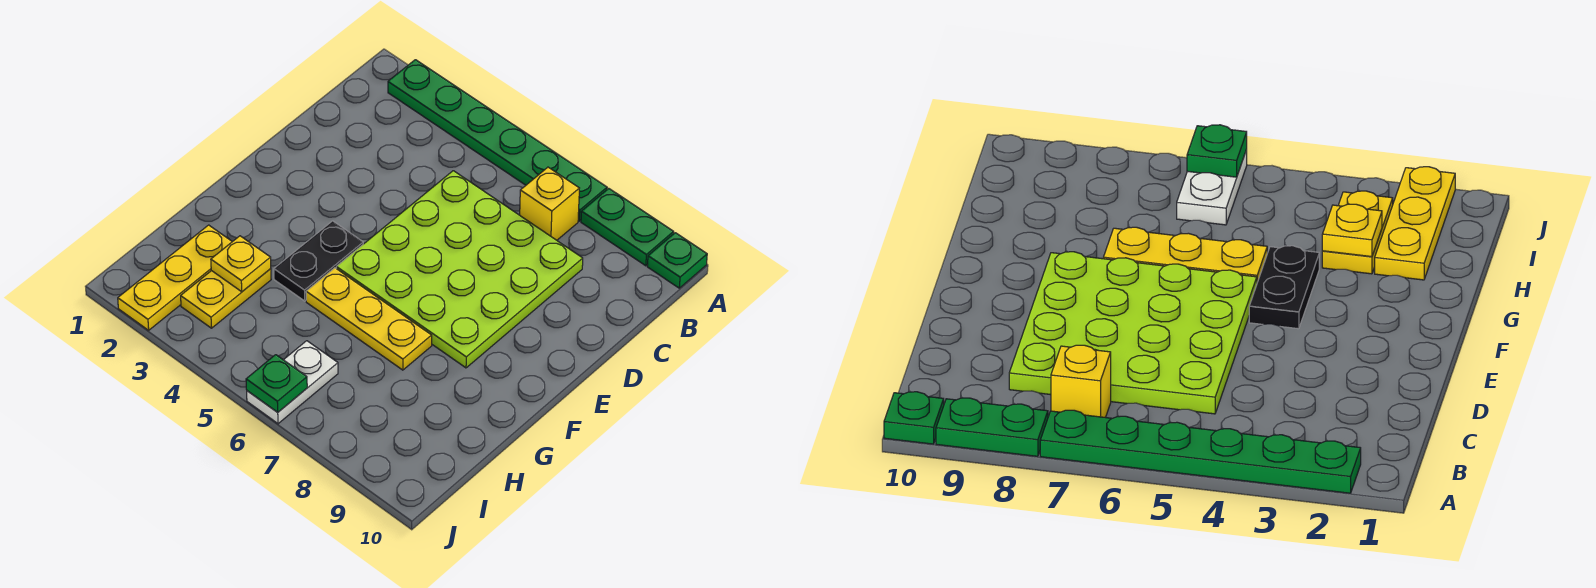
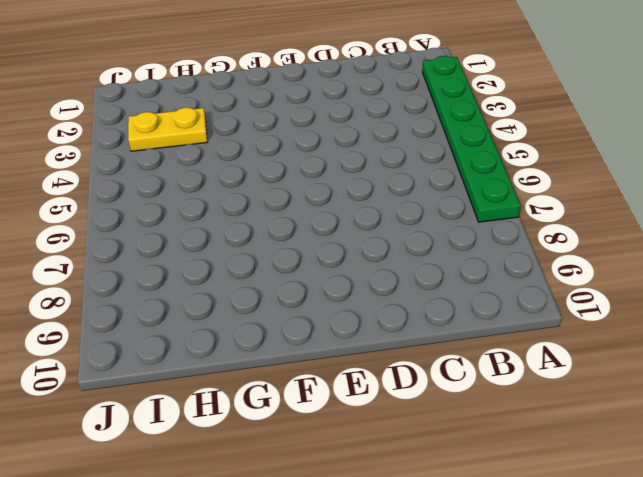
none -> green 1x2 plate [581,188,674,266]
none -> green 1x1 plate [647,233,707,288]
none -> yellow 1x1 brick [520,167,579,240]

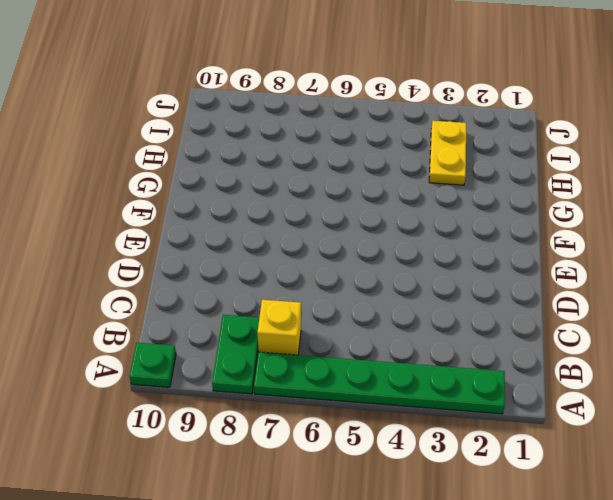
green 1x2 plate [212,315,259,394] -> green 1x2 plate turned to [581,188,674,266]
none -> lime 4x4 plate [336,171,583,368]
none -> black 1x2 plate [274,221,363,301]
none -> yellow 1x3 plate [306,268,432,370]

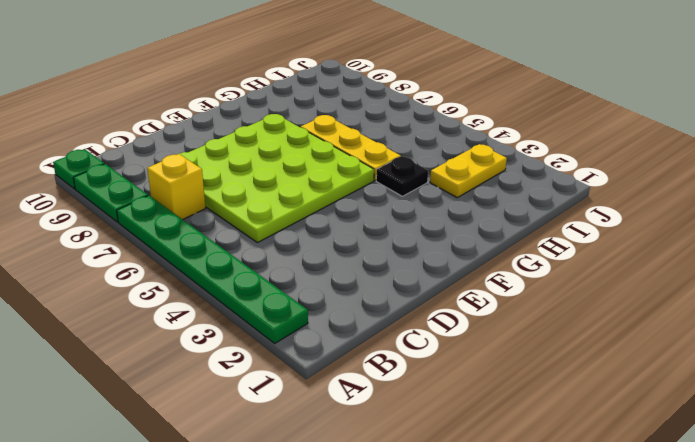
black 1x1 plate [376,156,428,196] -> black 1x2 plate [274,221,363,301]
none -> yellow 1x3 plate [118,225,232,330]
none -> white 1x2 plate [247,341,338,424]
none -> yellow 1x1 plate [211,236,271,292]

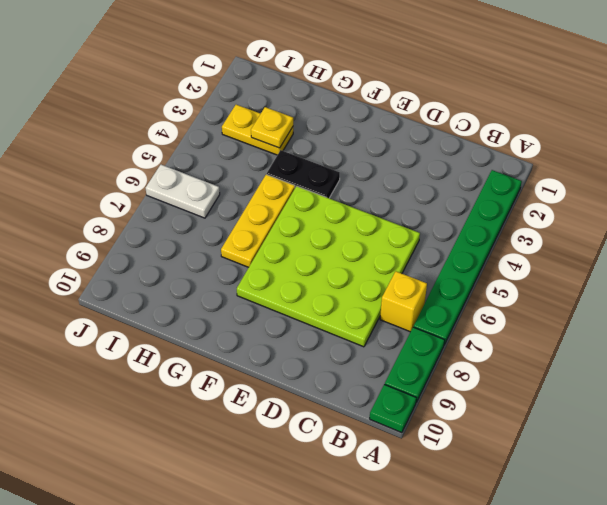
none -> yellow 1x3 plate [118,225,232,330]
none -> green 1x1 plate [246,355,307,412]

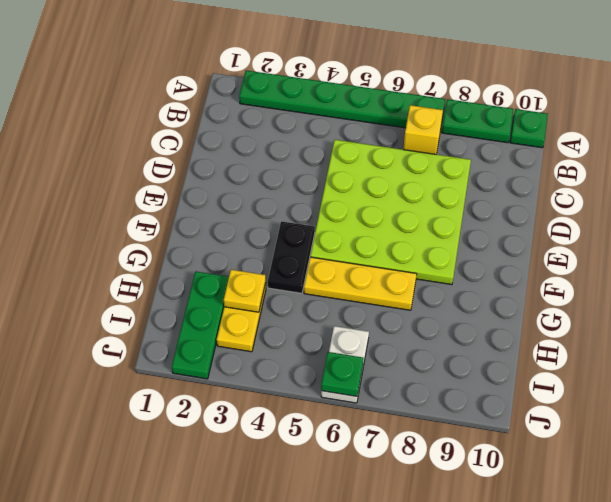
green 1x3 plate [172,272,229,379] -> yellow 1x3 plate [118,225,232,330]

